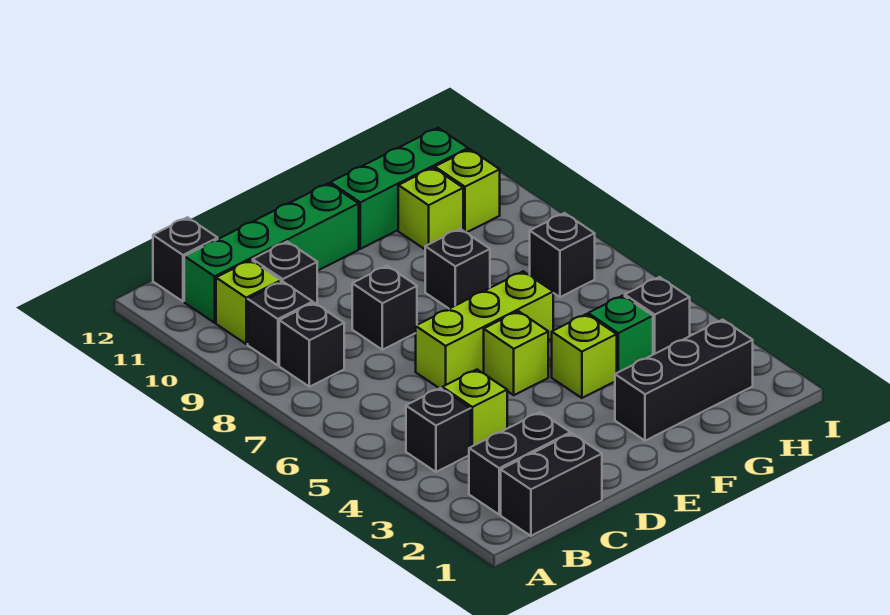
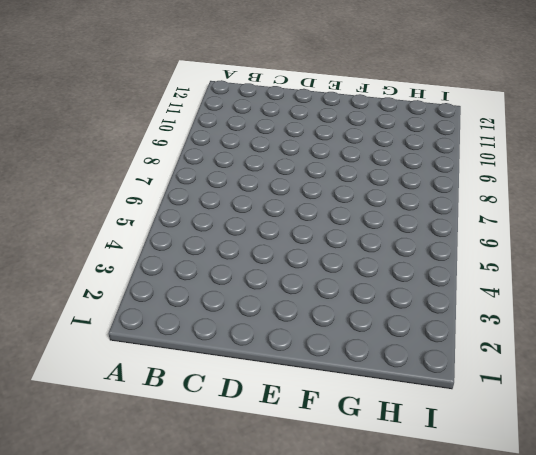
none -> black 1x2 brick [501,433,602,536]
none -> black 1x2 brick [469,412,570,515]
none -> black 1x1 brick [406,388,471,472]

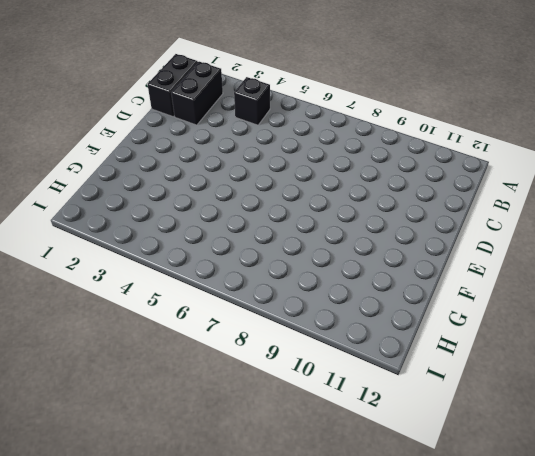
none -> black 1x1 brick [279,303,344,387]
none -> black 1x1 brick [248,281,313,365]
none -> lime 1x1 brick [216,260,281,344]

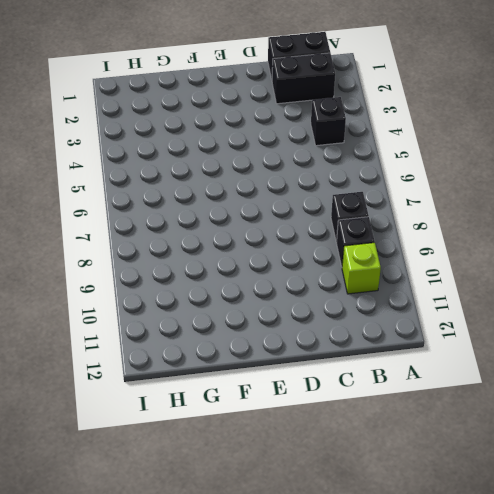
none -> green 1x4 brick [184,183,359,323]
none -> black 1x1 brick [153,217,218,301]
none -> lime 1x1 brick [442,370,507,447]

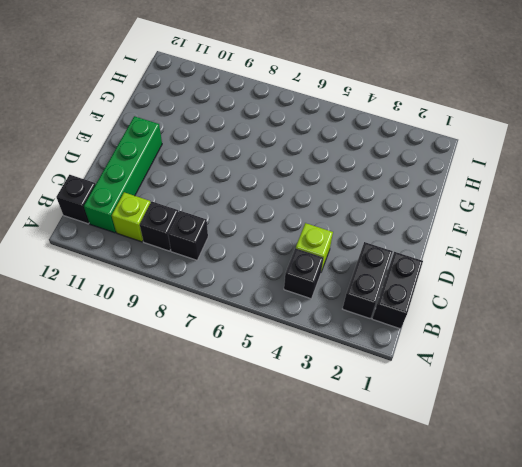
none -> black 1x1 brick [253,242,317,304]
none -> lime 1x3 brick [416,271,553,388]
none -> black 1x1 brick [352,266,417,350]

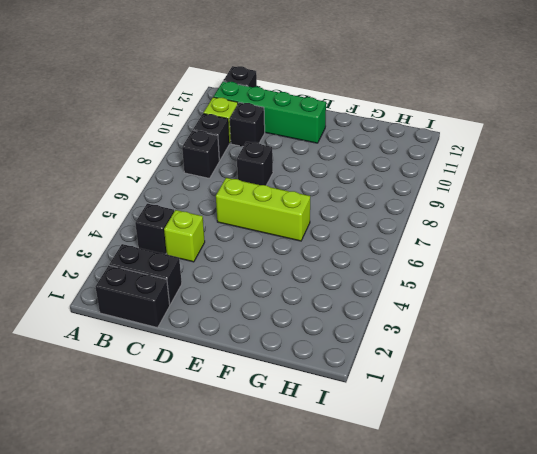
none -> lime 1x1 brick [484,311,548,395]
none -> black 1x3 brick [615,320,753,441]
none -> lime 1x1 brick [552,314,617,398]

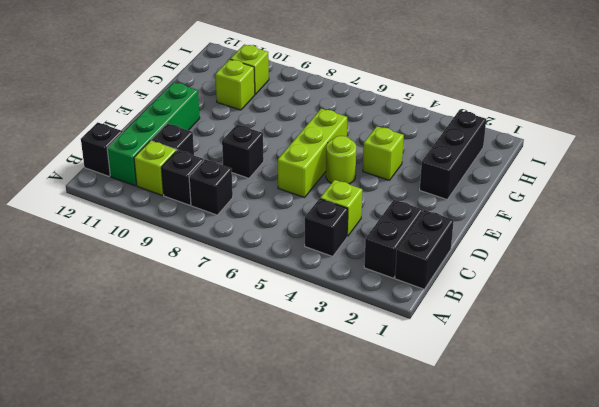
lime 1x1 round brick [326,136,356,184] -> lime 1x1 brick [484,311,548,395]
none -> black 1x1 brick [425,229,490,309]
none -> green 1x3 brick [330,128,468,249]
none -> green 1x1 brick [588,296,653,373]

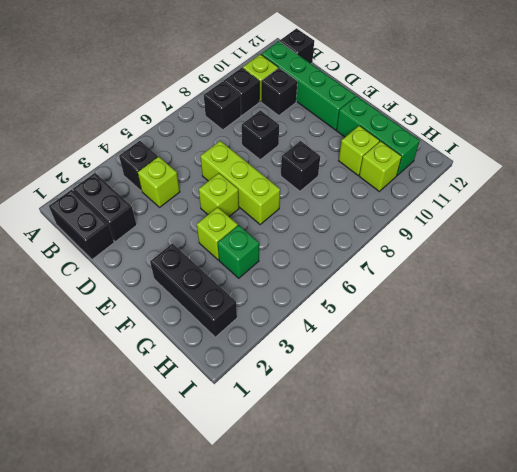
none -> black 1x1 brick [625,277,690,355]
none -> black 1x1 brick [530,213,595,297]

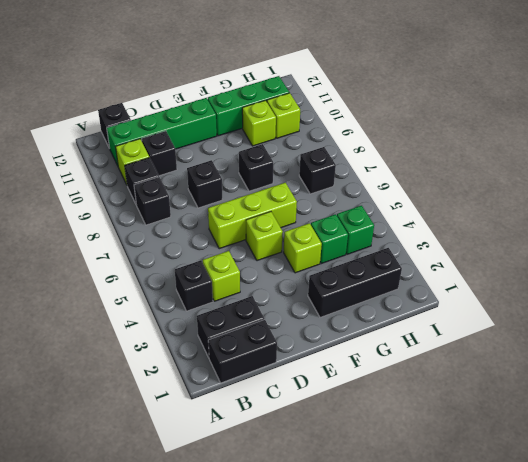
green 1x1 brick [337,206,374,254] -> black 1x1 brick [625,277,690,355]

